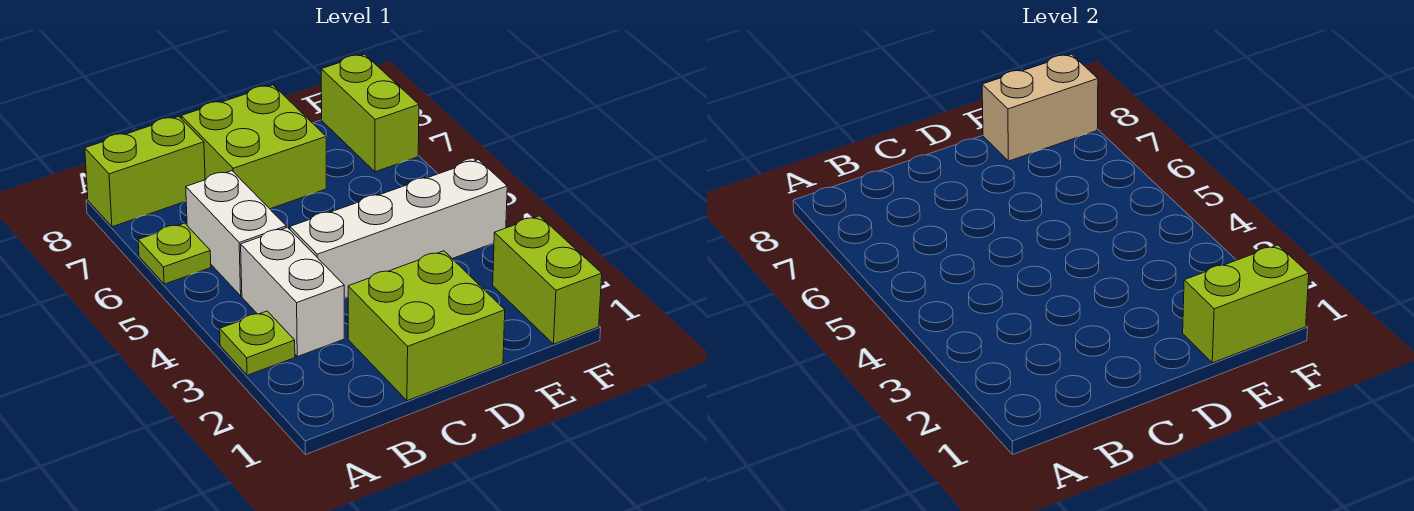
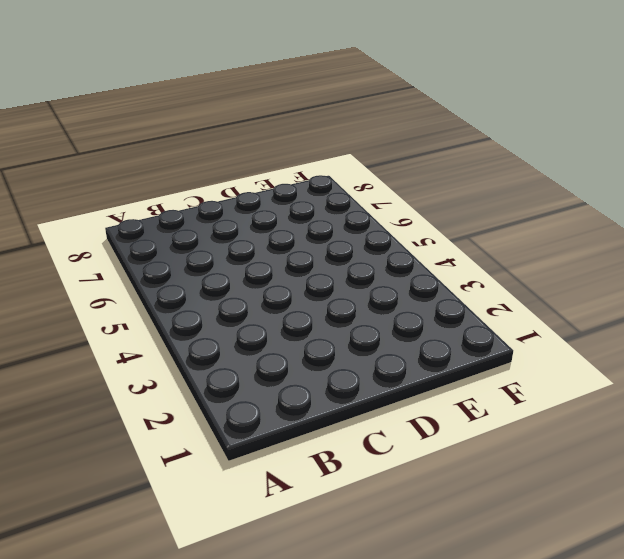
none -> lime 1x1 plate [220,311,295,375]
none -> lime 1x1 plate [138,223,211,284]
none -> lime 1x2 brick [85,116,205,227]

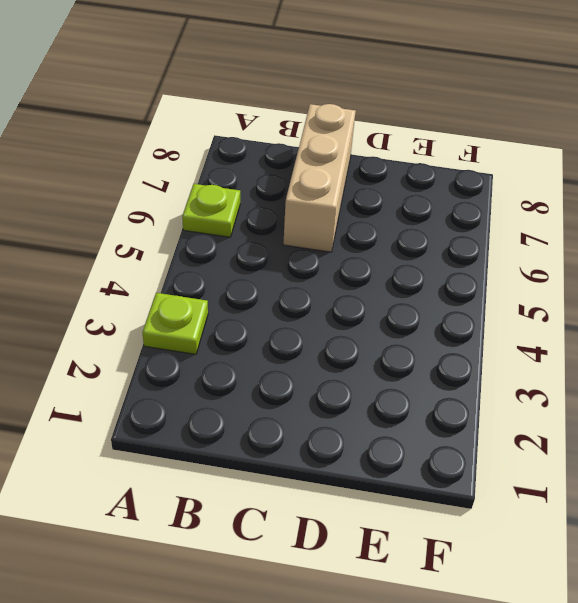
tan 1x3 brick [283,104,356,252] -> lime 2x2 brick [181,85,326,209]
none -> lime 1x2 brick [85,116,205,227]
none -> white 1x2 brick [241,227,344,357]
none -> white 1x2 brick [186,171,286,296]

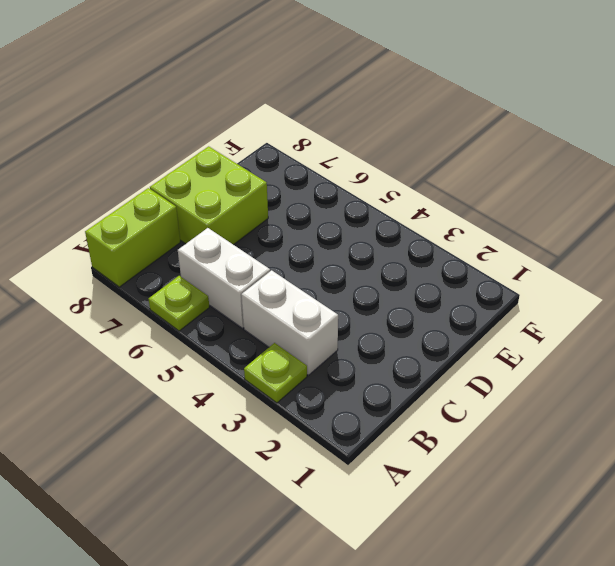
none -> lime 2x2 brick [348,251,505,401]
none -> white 1x4 brick [290,160,507,298]
none -> lime 1x2 brick [493,216,602,344]

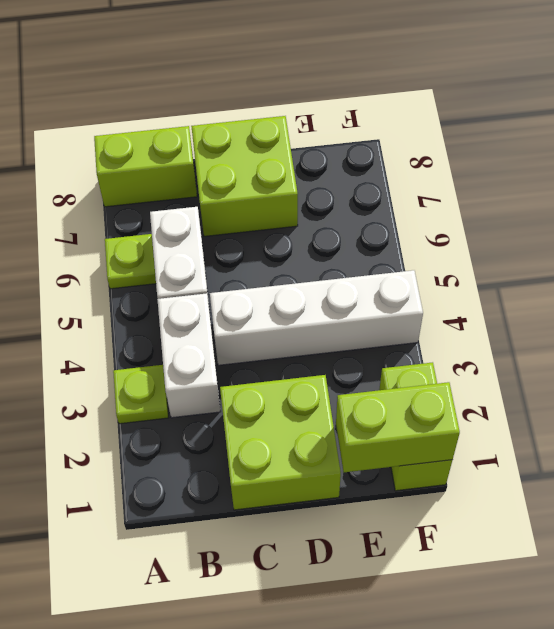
none -> lime 1x2 brick [321,54,419,172]
none -> tan 1x2 brick [982,54,1098,161]

